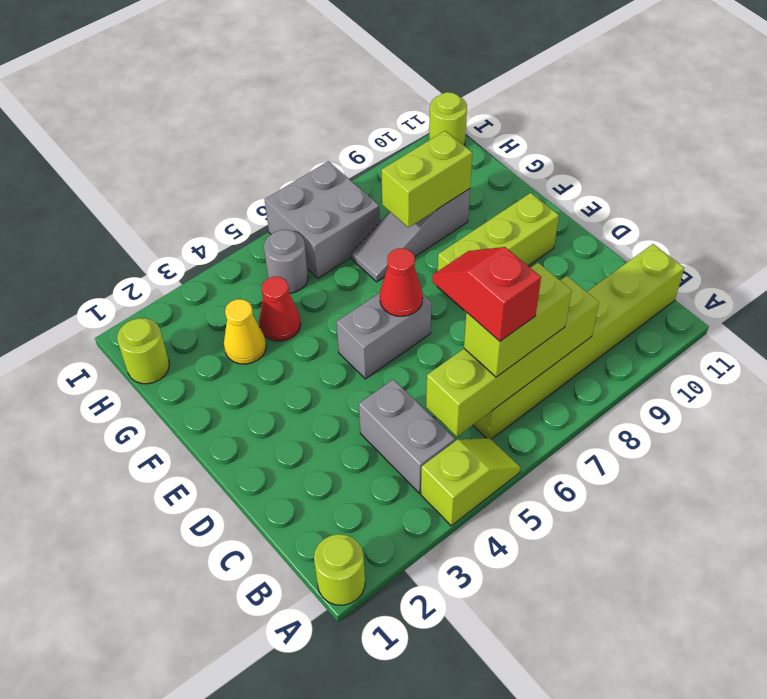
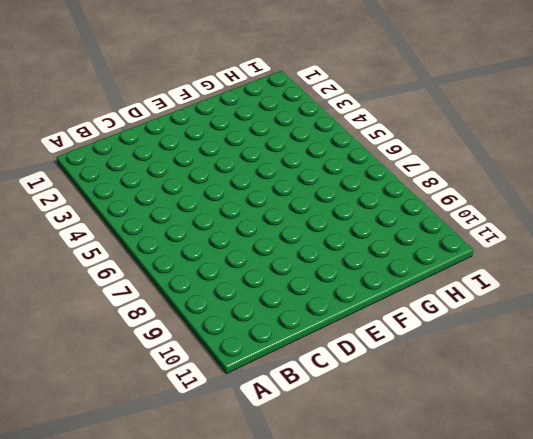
none -> lime 1x1 round brick [314,534,365,605]
none -> lime 1x2 slope [421,438,521,526]
none -> grey 1x2 brick [359,379,455,493]

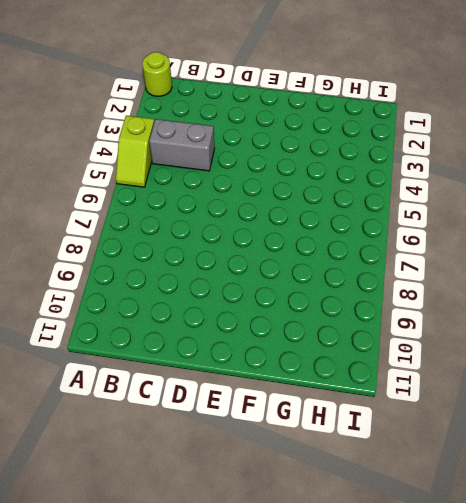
none -> lime 1x6 brick [473,244,684,439]
none -> grey 1x2 brick [336,293,431,379]
none -> lime 1x3 brick [437,193,559,310]

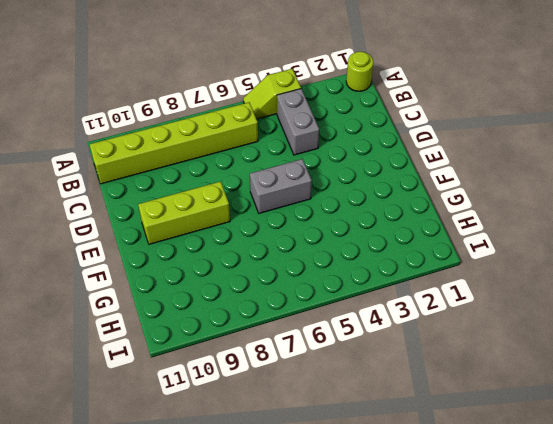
none -> yellow 1x1 cone [224,299,266,364]
none -> red 1x1 cone [259,277,301,341]
none -> grey 1x3 slope [351,189,470,282]

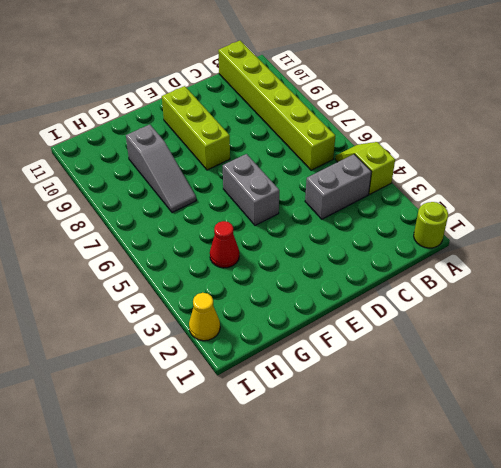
yellow 1x1 cone [189,293,220,341] -> yellow 1x1 cone moved to [224,299,266,364]
none -> lime 1x1 round brick [117,318,169,384]
none -> grey 1x1 round brick [264,230,308,293]
none -> grey 2x2 brick [265,161,380,278]

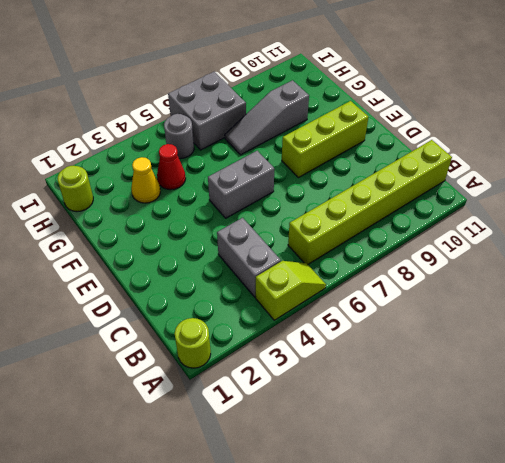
none -> lime 1x1 round brick [429,92,467,145]
none -> lime 1x4 brick [426,276,599,437]
none -> red 1x1 cone [380,248,423,316]

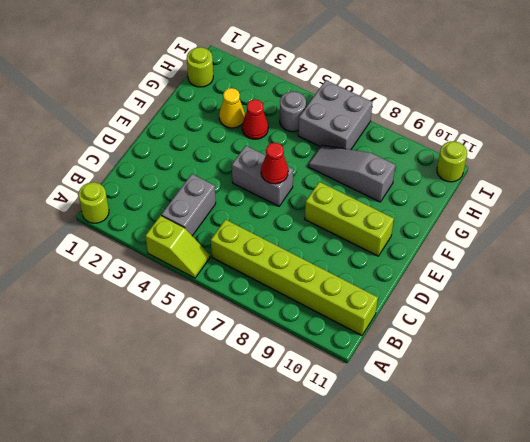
none -> lime 1x4 brick [426,276,599,437]
none -> lime 1x2 brick [381,131,472,228]
none -> lime 1x2 brick [464,263,572,377]

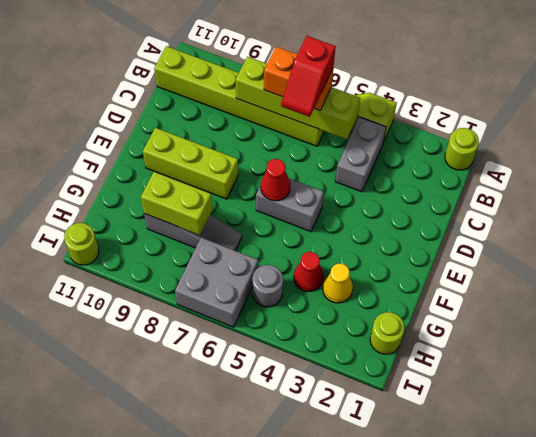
orange 1x2 brick [264,47,333,110] -> lime 1x2 brick [464,263,572,377]

